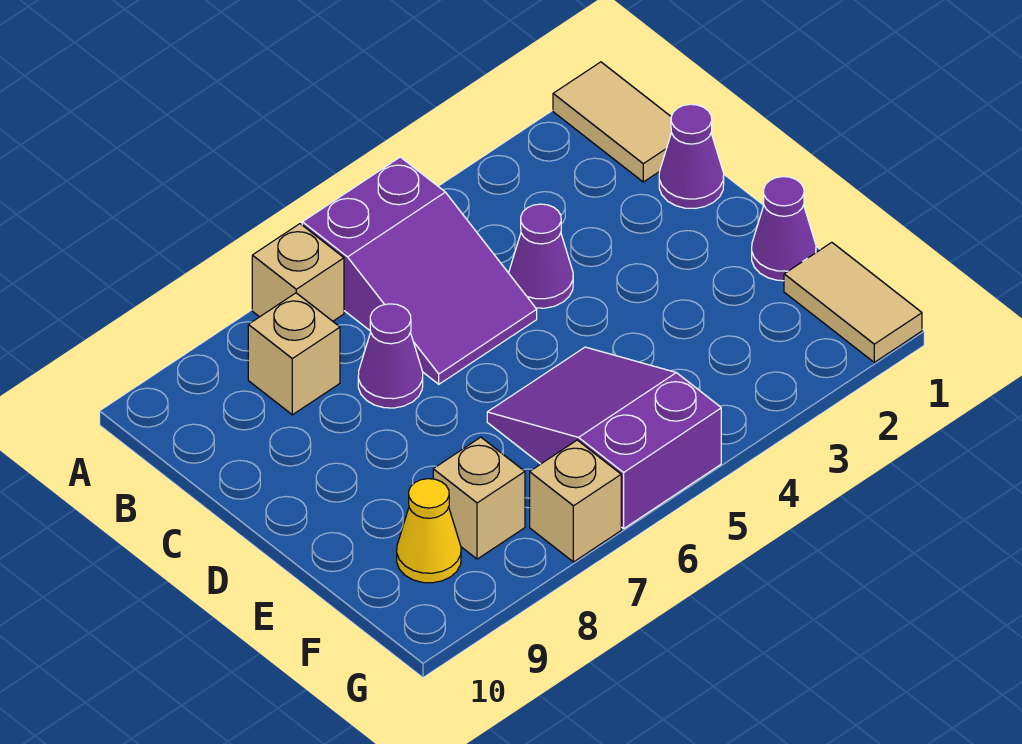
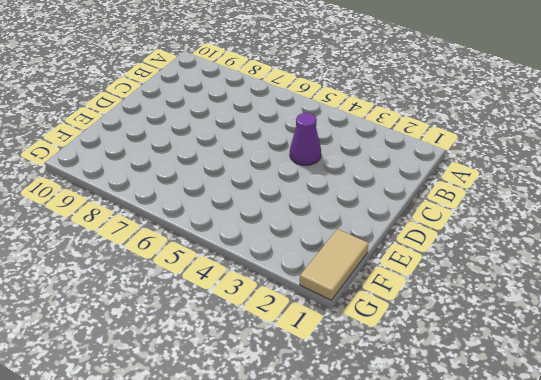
none -> tan 1x2 tile [553,62,671,182]
none -> purple 2x3 slope [302,157,537,384]
none -> tan 1x1 brick [252,224,344,321]

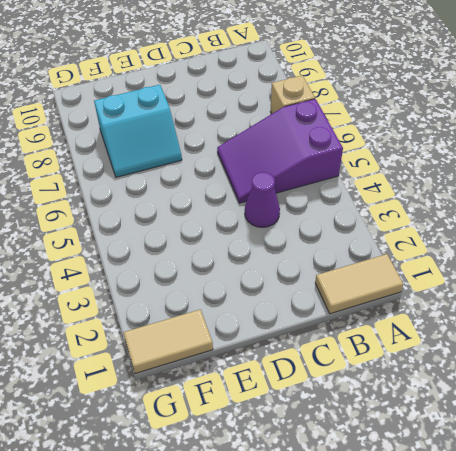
cyan 2x2 slope [94,85,182,177] -> tan 1x1 brick [433,437,525,559]
none -> tan 1x1 brick [248,293,340,415]
none -> purple 1x1 cone [659,104,724,208]
none -> purple 1x1 cone [358,304,423,408]

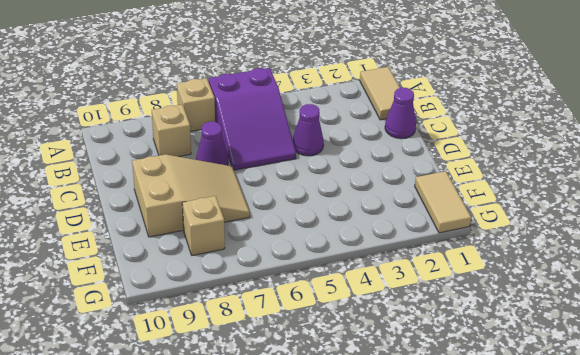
tan 2x3 slope [132,155,250,237] -> none
none -> purple 1x1 cone [752,177,816,281]
none -> purple 2x3 slope [487,347,721,529]
none -> yellow 1x1 cone [397,479,461,583]

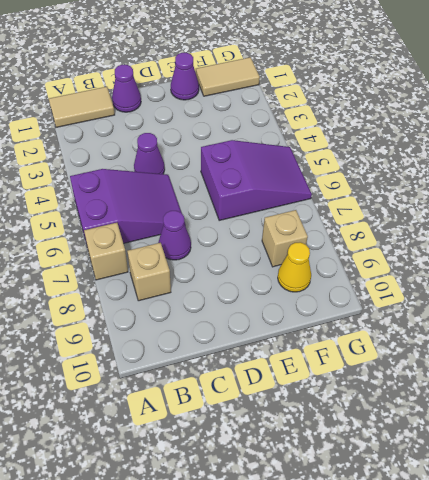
purple 2x3 slope [201,140,312,220] -> purple 2x3 slope turned to [487,347,721,529]
none -> tan 1x1 brick [530,440,621,562]

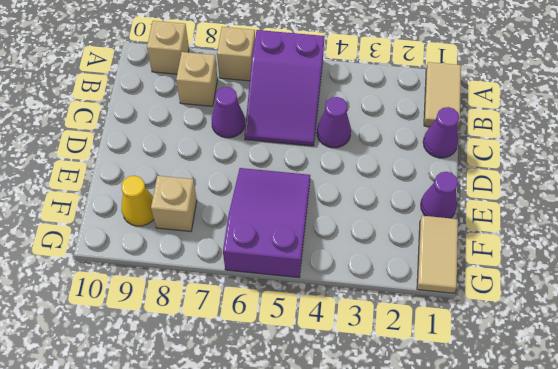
tan 1x1 brick [147,21,189,74] -> tan 1x1 brick moved to [530,440,621,562]

